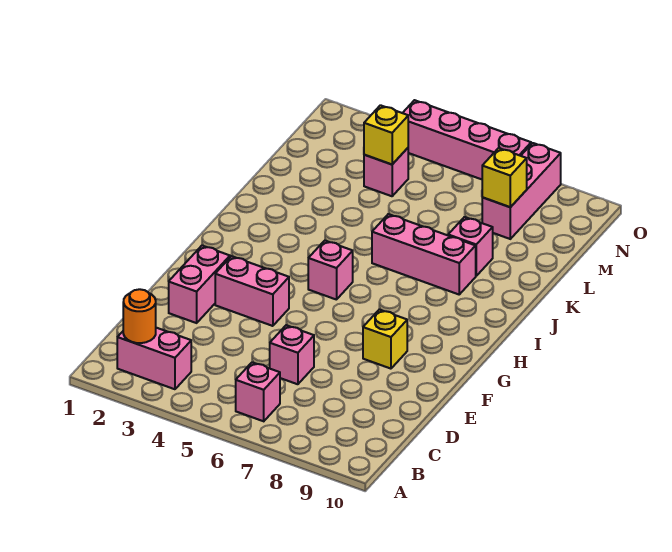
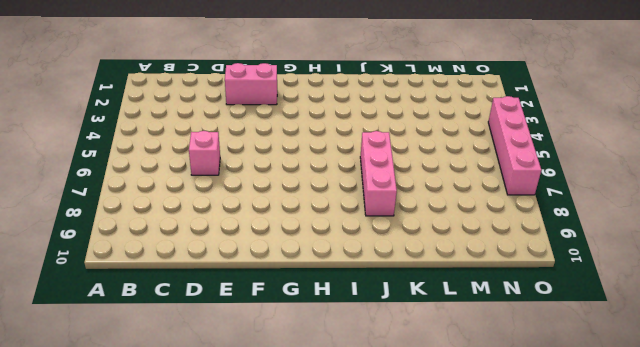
none -> pink 1x2 brick [117,328,191,389]
none -> pink 1x1 brick [236,362,280,421]
none -> pink 1x2 brick [215,256,289,326]

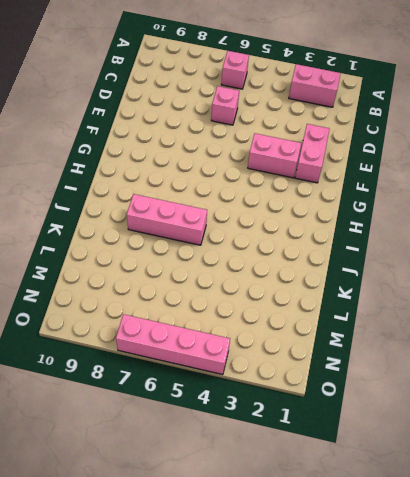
none -> yellow 1x1 brick [363,310,407,369]
none -> pink 1x1 brick [308,241,353,300]
none -> pink 1x1 brick [448,217,493,276]

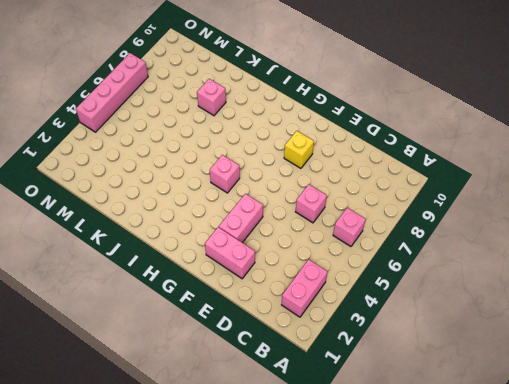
none -> pink 1x3 brick [372,214,476,294]
none -> pink 1x1 brick [364,148,408,196]
none -> pink 1x3 brick [482,143,561,239]

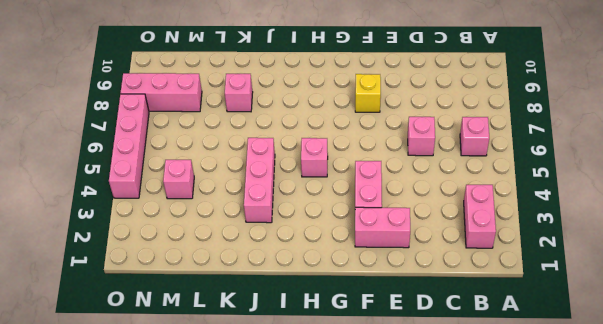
pink 1x3 brick [244,138,275,223] -> pink 1x3 brick moved to [372,214,476,294]
none -> orange 1x1 round brick [123,289,156,343]
none -> yellow 1x1 brick [364,105,408,164]
none -> yellow 1x1 brick [482,148,527,207]

